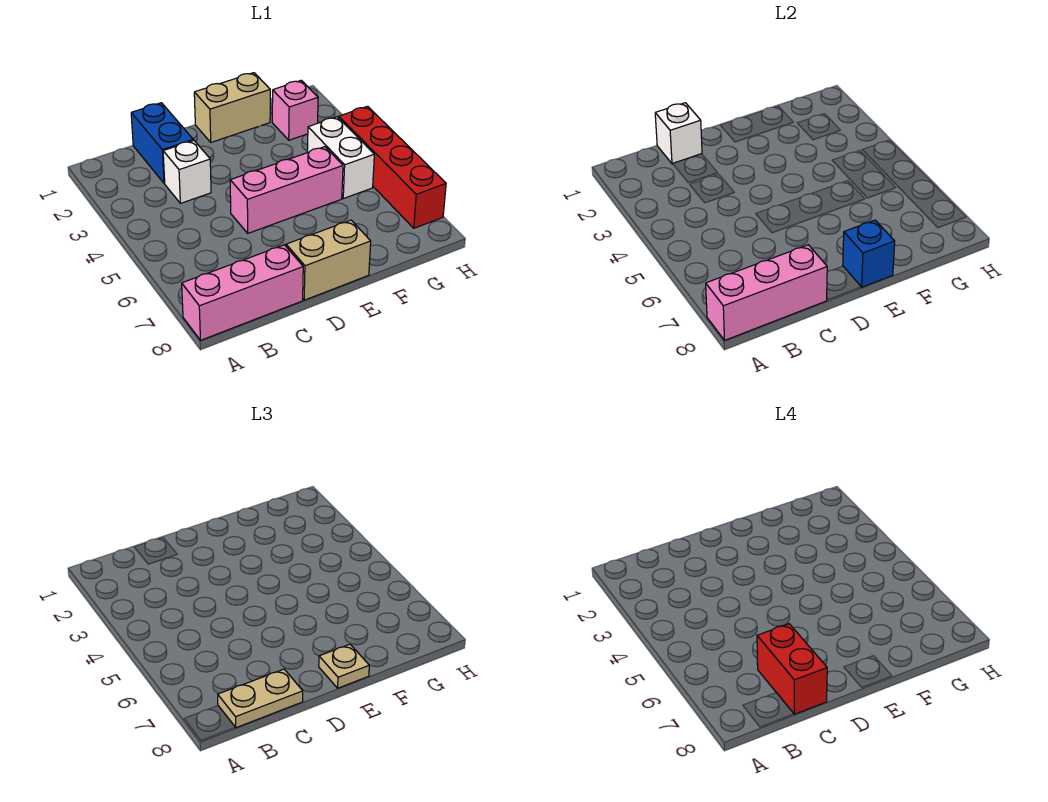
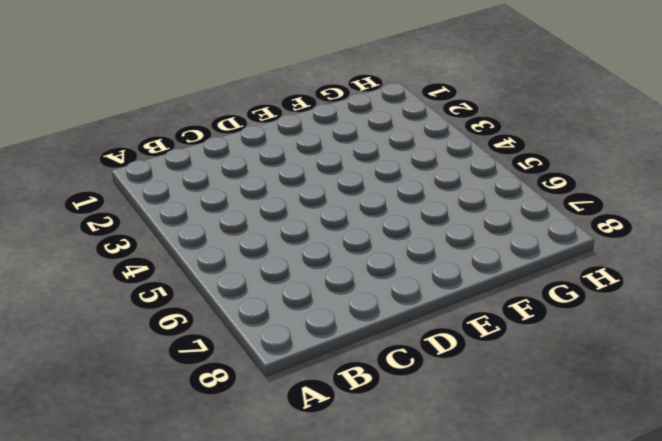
none -> pink 1x3 brick [182,245,303,340]
none -> blue 1x2 brick [131,103,193,183]
none -> white 1x1 brick [163,140,211,203]

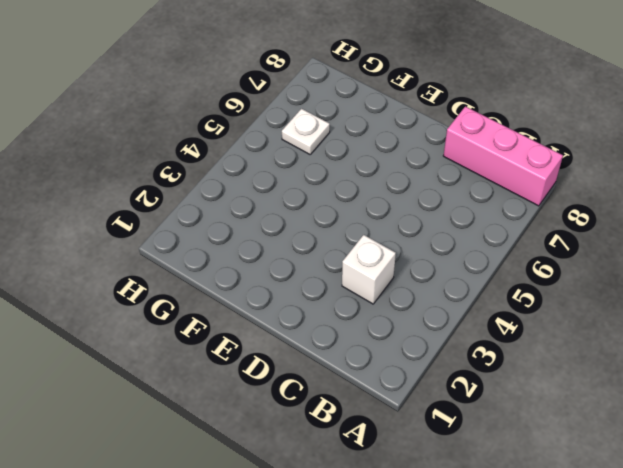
white 1x1 plate [282,109,330,154] -> none
none -> blue 1x2 brick [131,103,193,183]
none -> pink 1x3 brick [230,147,343,233]
none -> tan 1x2 brick [286,220,371,300]

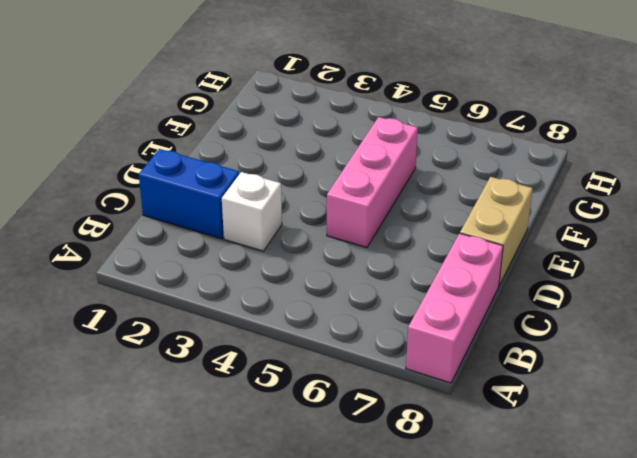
none -> tan 1x2 brick [194,73,270,142]
none -> pink 1x1 brick [272,80,318,140]
none -> white 1x2 brick [307,117,374,199]

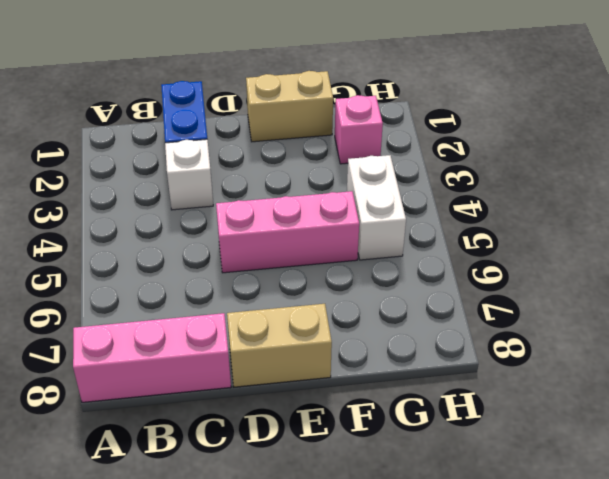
none -> red 1x4 brick [339,106,446,228]
none -> pink 1x3 brick [706,245,827,340]
none -> white 1x1 brick [655,103,702,164]

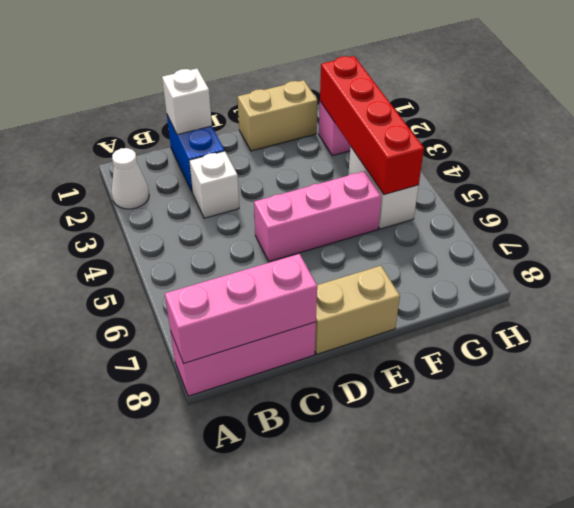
white 1x1 cone [112,148,149,209] -> none
red 1x4 brick [320,56,424,195] -> red 1x4 brick moved to [339,106,446,228]
none -> blue 1x1 brick [843,220,895,287]
none -> tan 1x2 plate [218,669,303,728]
none -> tan 1x1 plate [319,644,369,688]

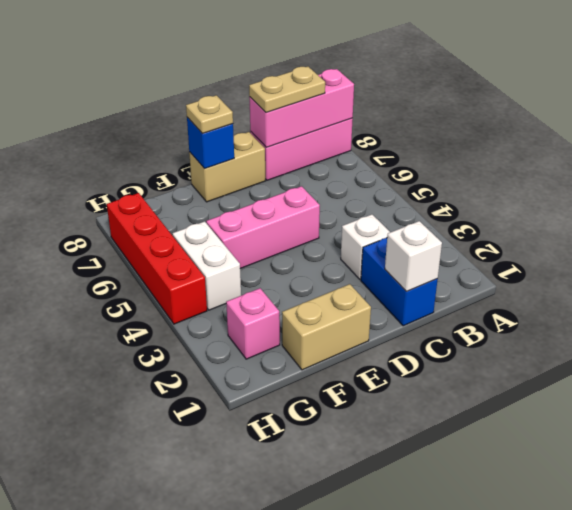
none -> red 1x2 brick [757,624,827,714]

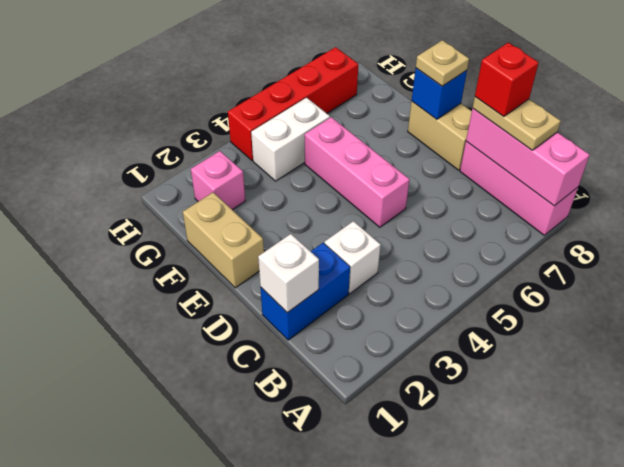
red 1x1 brick [475,43,539,117] -> red 1x2 brick [757,624,827,714]

